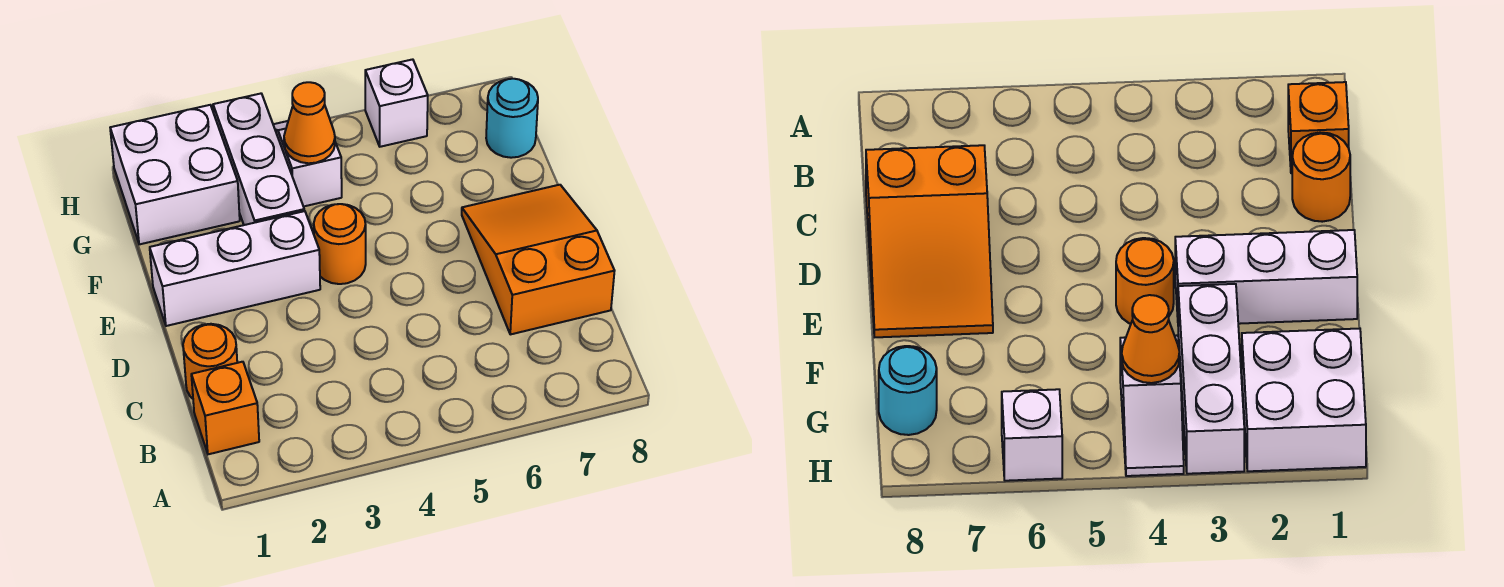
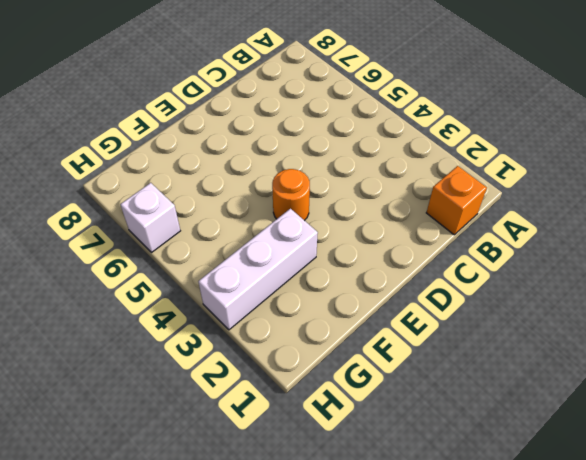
none -> orange 1x1 round brick [183,324,237,399]
none -> orange 2x3 slope [462,185,614,334]

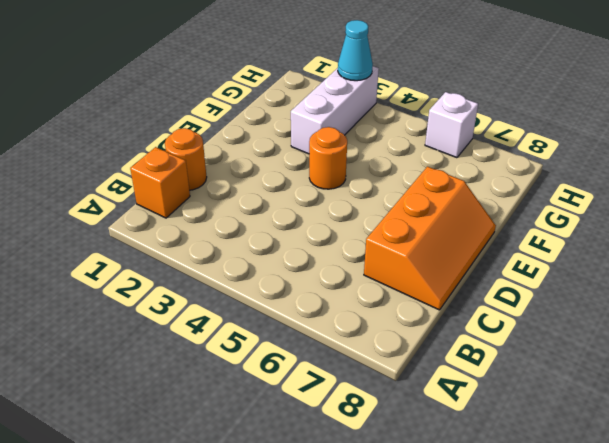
orange 2x3 slope [364,167,496,310] -> orange 2x3 slope turned to [462,185,614,334]
cyan 1x1 cone [338,20,373,81] -> none
none -> white 1x3 brick [150,211,320,326]
none -> white 2x2 brick [110,105,240,244]

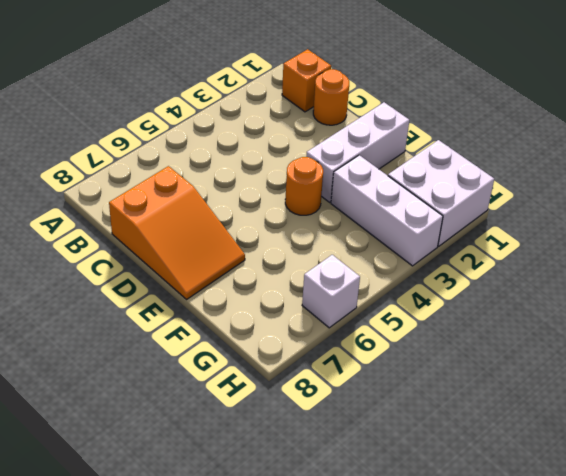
none -> white 1x2 slope [273,121,342,207]
none -> cyan 1x1 round brick [486,79,538,158]

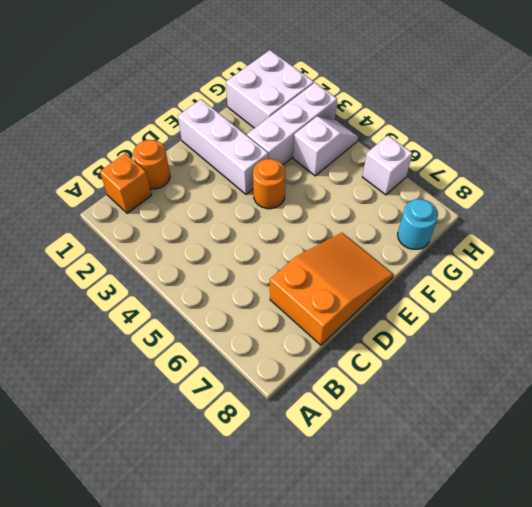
none -> orange 1x1 cone [284,82,335,163]

